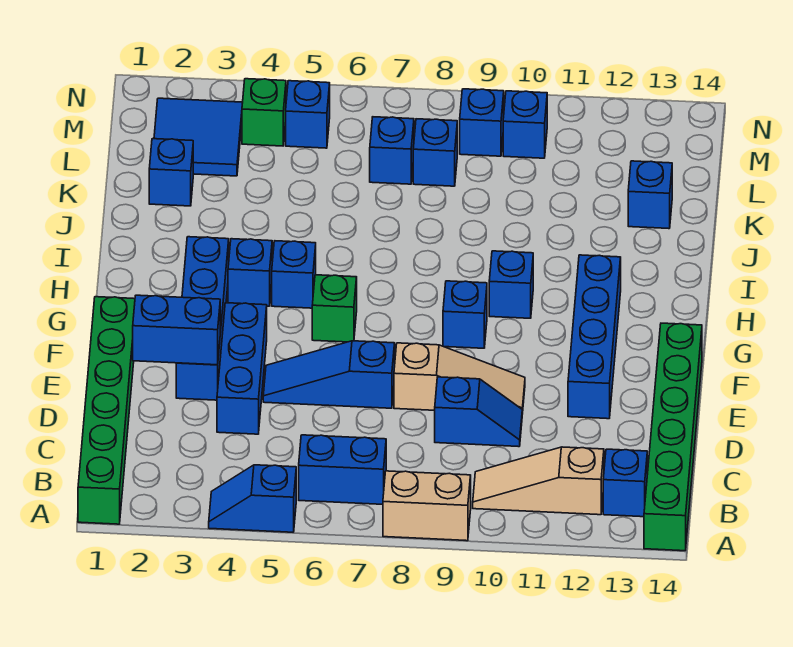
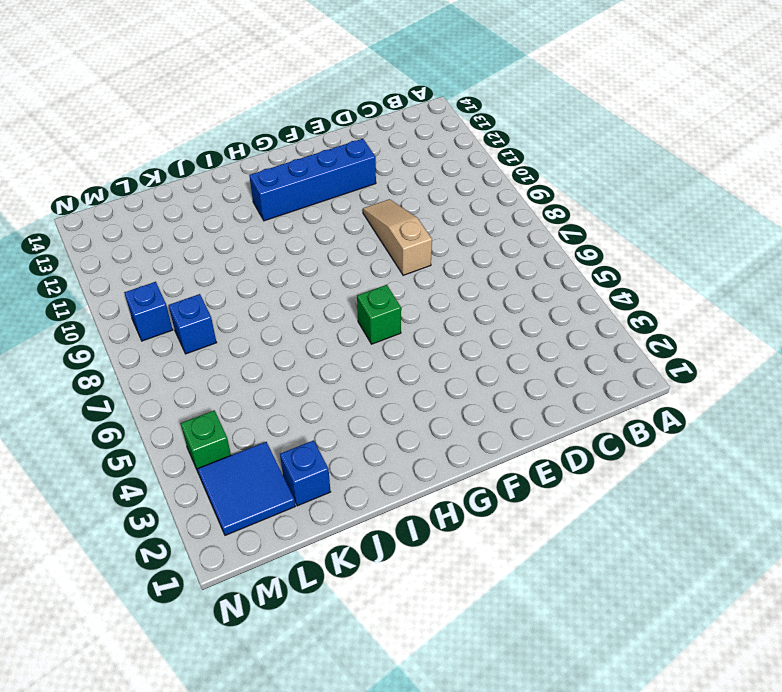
none -> green 1x6 brick [78,297,135,524]
none -> blue 1x2 slope [209,465,296,532]
none -> tan 1x2 brick [383,471,471,541]

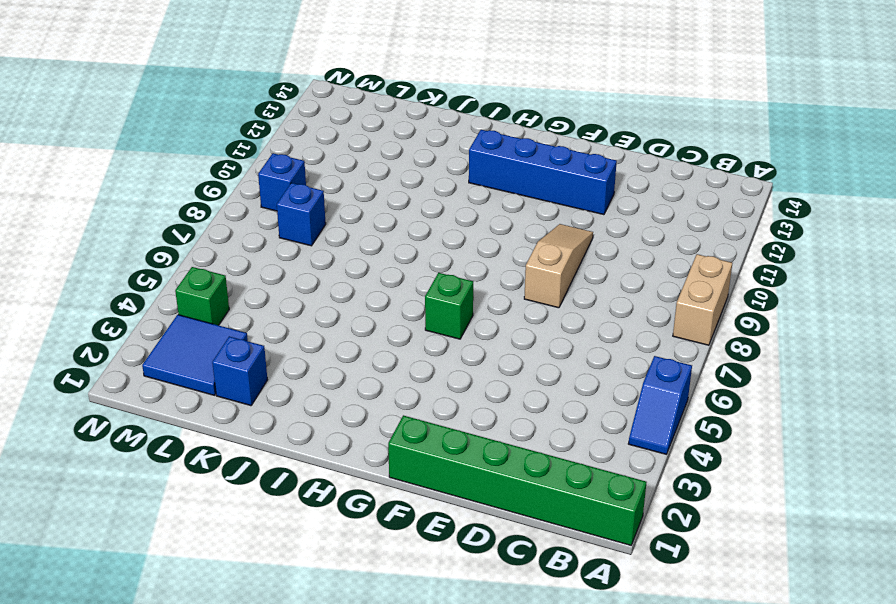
none -> green 1x6 brick [644,323,702,551]
none -> blue 1x2 brick [299,435,386,504]
none -> tan 1x3 slope [473,447,604,515]

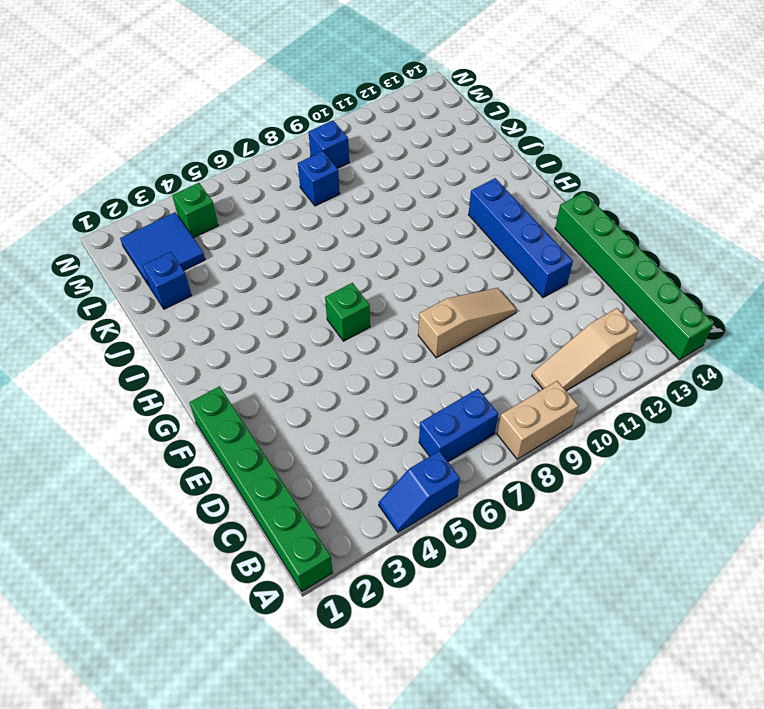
none -> blue 1x1 brick [603,449,647,517]
none -> blue 1x3 brick [217,303,267,434]
none -> blue 1x2 slope [435,377,522,447]

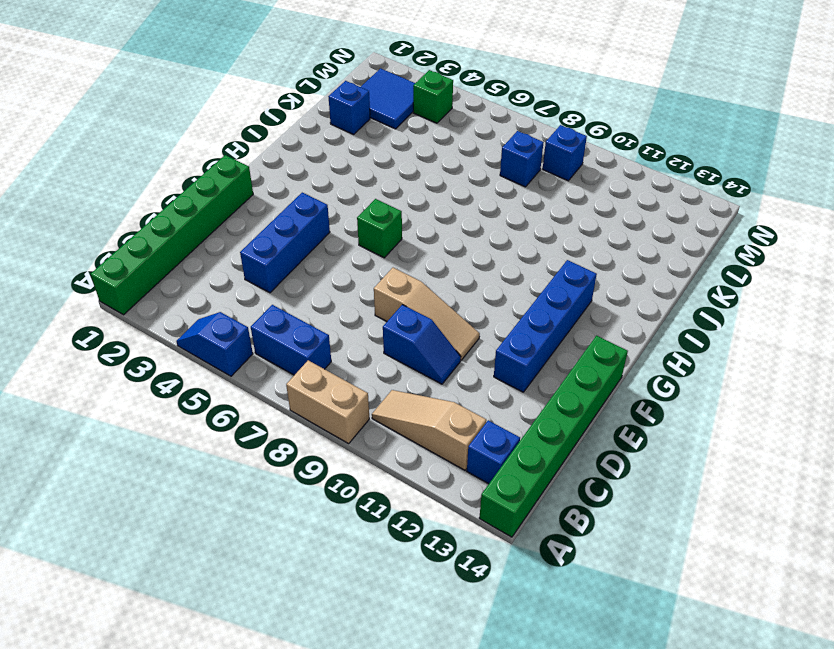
none -> blue 1x4 brick [176,237,229,400]
none -> blue 1x3 slope [263,341,395,408]
none -> blue 1x1 brick [443,281,487,348]

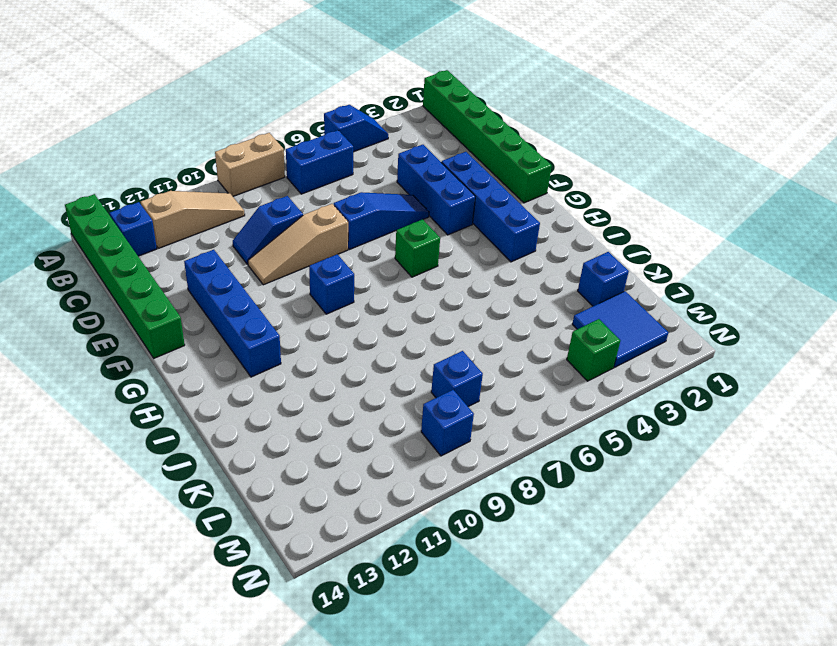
none -> blue 1x1 brick [228,239,272,306]
none -> blue 1x1 brick [272,241,316,308]
none -> blue 1x1 brick [489,251,533,318]

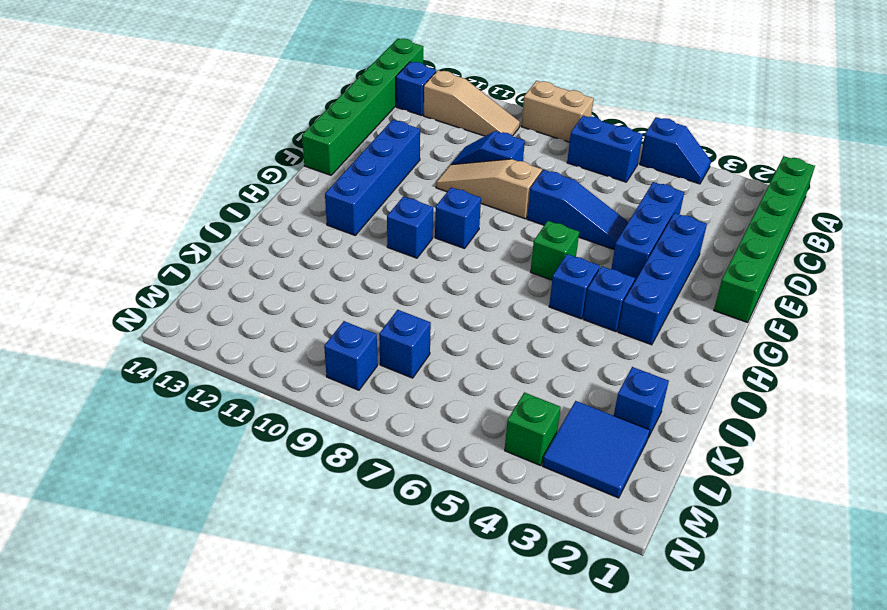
none -> blue 1x1 brick [628,161,672,229]
none -> blue 1x1 brick [370,117,414,184]
none -> blue 1x1 brick [286,81,330,148]

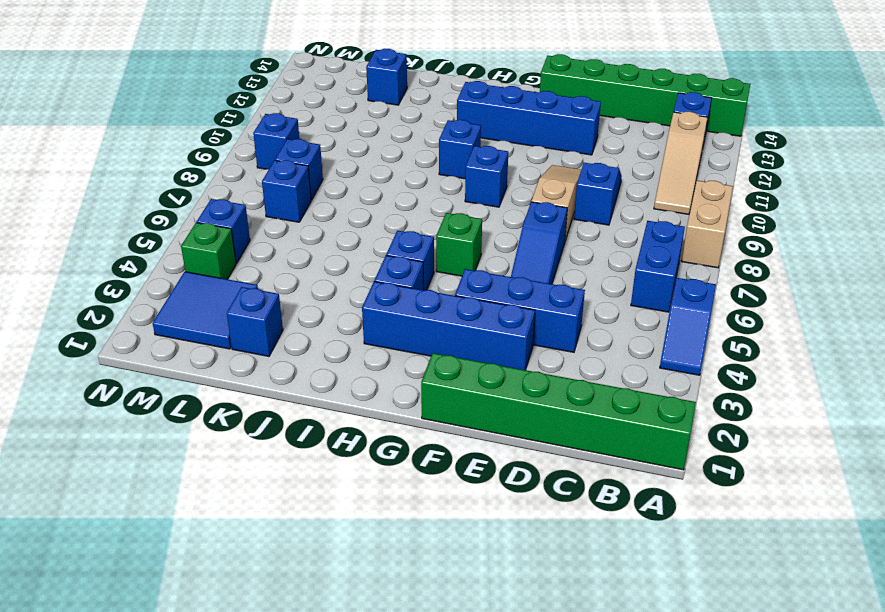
none -> blue 1x1 brick [503,91,547,158]
none -> blue 1x2 brick [133,295,220,365]

